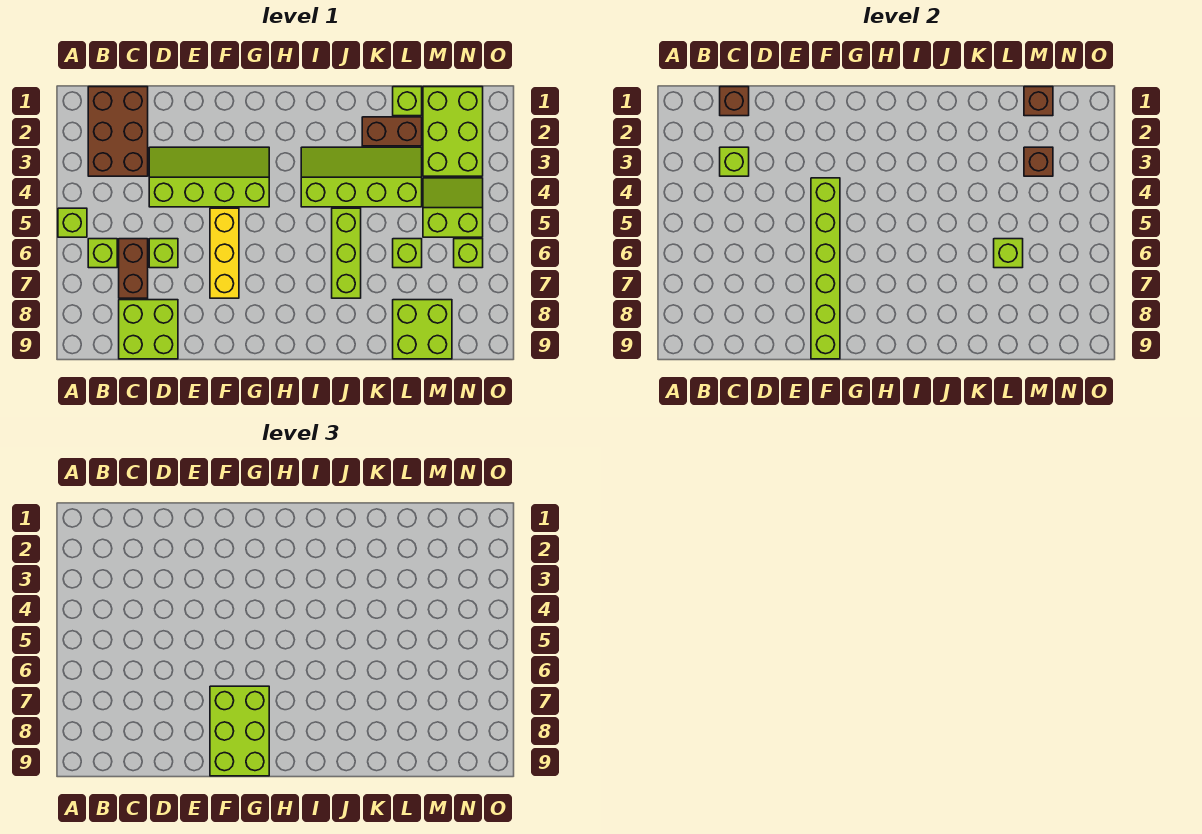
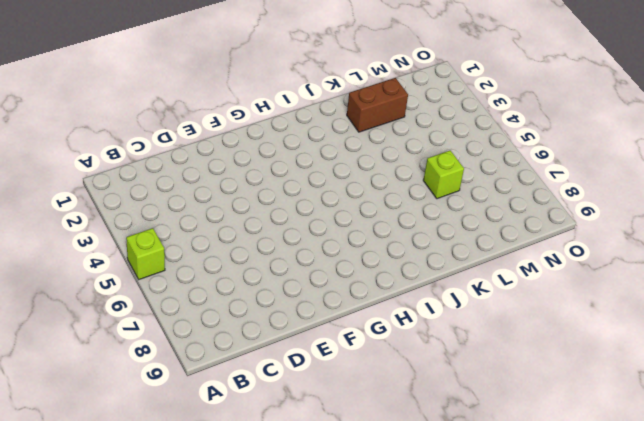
none -> brown 2x3 brick [88,87,148,176]
none -> lime 1x1 brick [88,239,117,268]
none -> brown 1x2 brick [119,239,148,298]

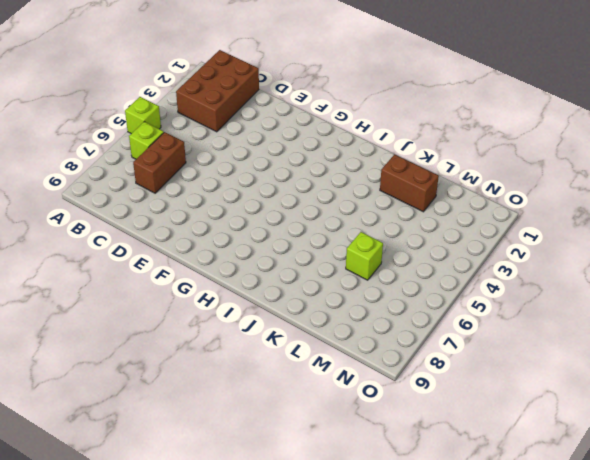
none -> lime 2x2 brick [119,300,178,359]
none -> lime 2x4 slope [149,147,269,207]
none -> lime 1x1 brick [149,239,178,268]

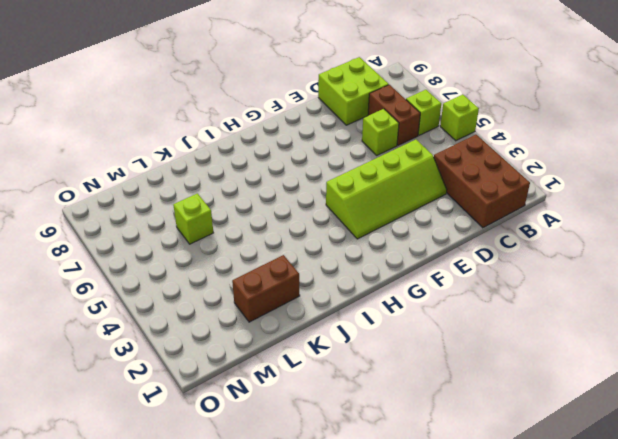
none -> yellow 1x3 brick [210,208,239,298]
none -> lime 2x4 slope [301,147,422,207]
none -> lime 1x3 brick [332,208,361,298]

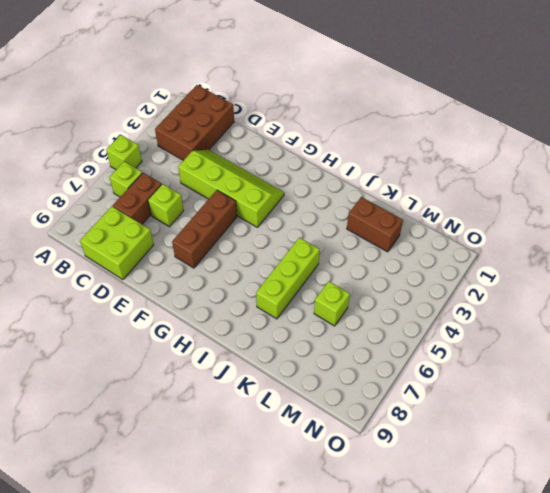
brown 1x3 brick [172,190,237,268] -> yellow 1x3 brick [210,208,239,298]
none -> lime 2x4 slope [301,147,422,207]
none -> lime 1x1 brick [393,87,422,116]
none -> lime 2x2 brick [393,300,452,359]

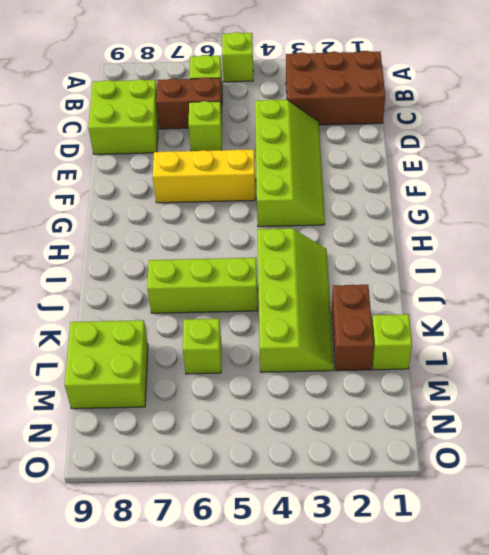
none -> lime 2x3 brick [423,87,483,176]
none -> lime 2x2 slope [423,178,483,237]
none -> lime 1x1 brick [454,239,483,268]

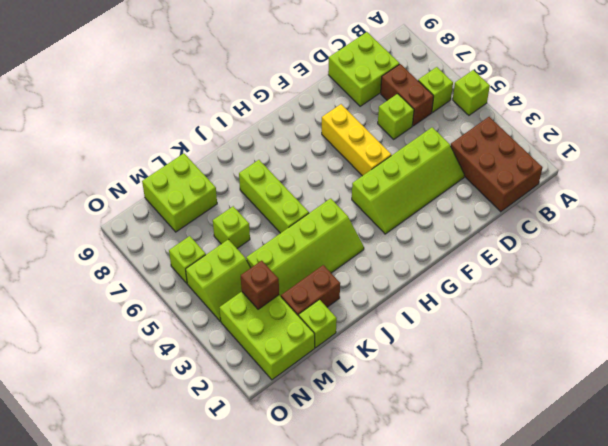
none -> brown 1x1 brick [720,87,749,116]
none -> lime 1x1 brick [720,147,749,176]
none -> lime 1x6 brick [811,178,840,359]

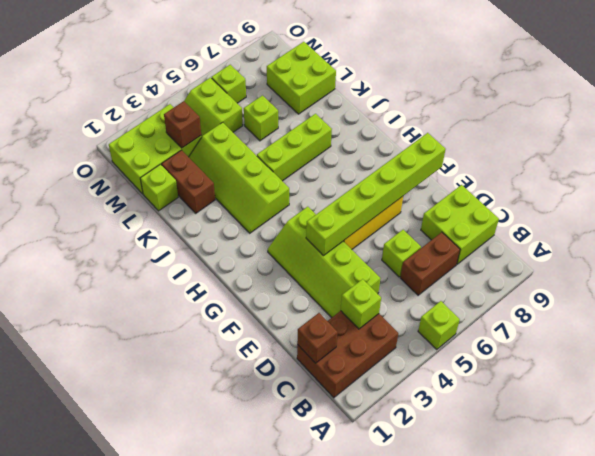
none -> lime 1x1 brick [88,239,117,268]
none -> lime 1x1 brick [994,239,1023,268]
none -> brown 1x1 brick [1024,87,1053,116]

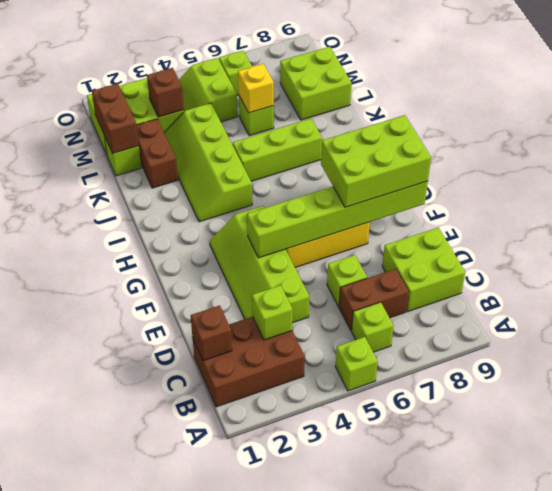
brown 1x2 brick [92,83,139,154] -> brown 1x1 brick [1024,87,1053,116]
yellow 1x1 brick [238,64,274,113] -> lime 1x1 brick [994,239,1023,268]

